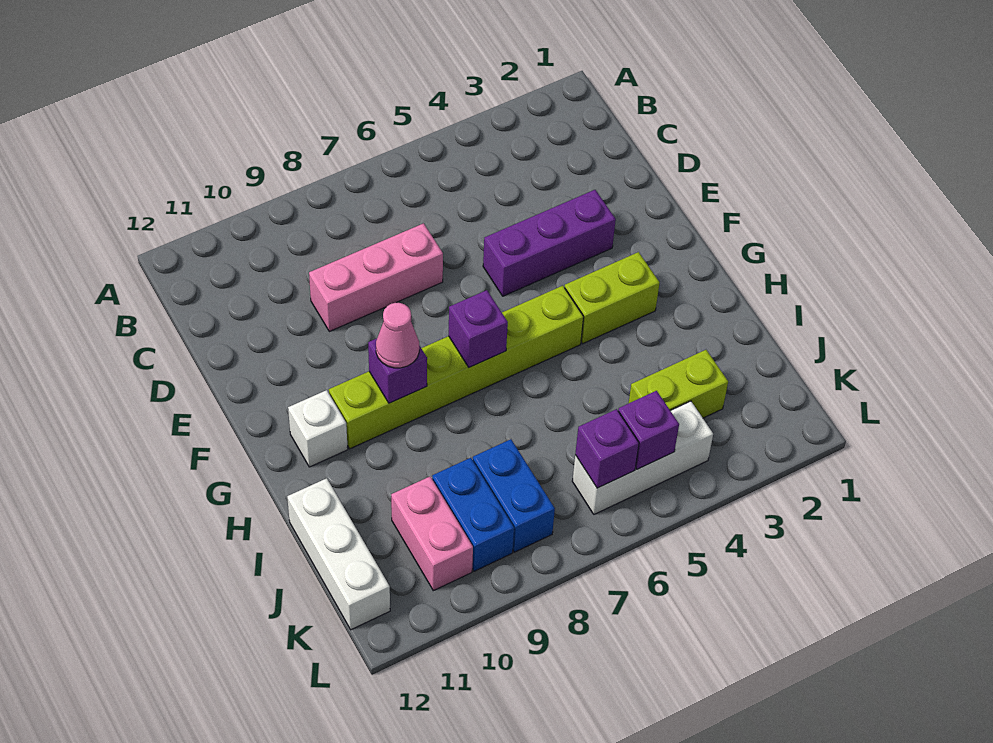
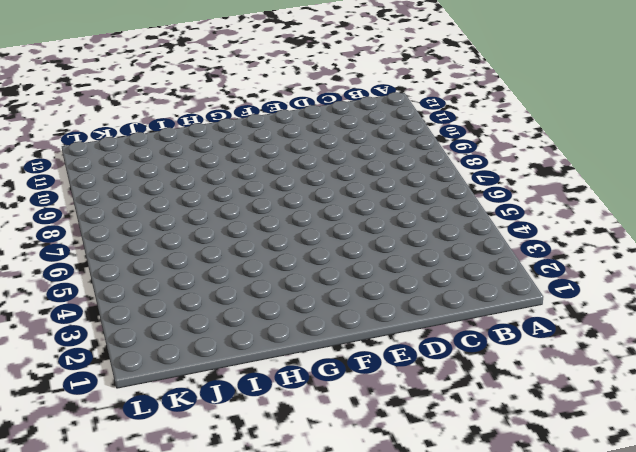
none -> pink 1x3 brick [309,223,443,331]
none -> purple 1x3 brick [483,190,616,296]
none -> lime 1x2 brick [565,252,660,344]

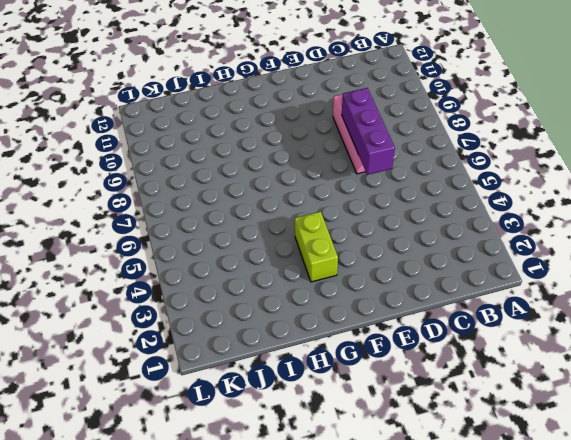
purple 1x3 brick [342,88,395,175] -> purple 1x3 brick moved to [483,190,616,296]
none -> lime 1x6 brick [329,286,584,449]
none -> white 1x1 brick [288,390,348,467]
none -> white 1x3 brick [287,478,390,630]

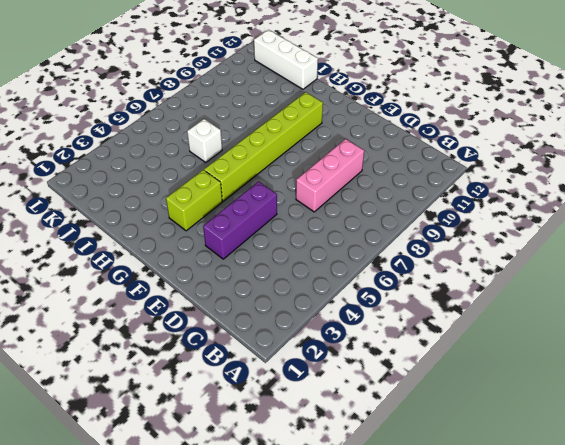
white 1x1 brick [187,119,222,162] -> white 1x1 brick moved to [288,390,348,467]
none -> lime 1x2 brick [629,350,728,418]
none -> blue 1x2 brick [473,439,555,552]
none -> blue 1x2 brick [432,458,514,571]

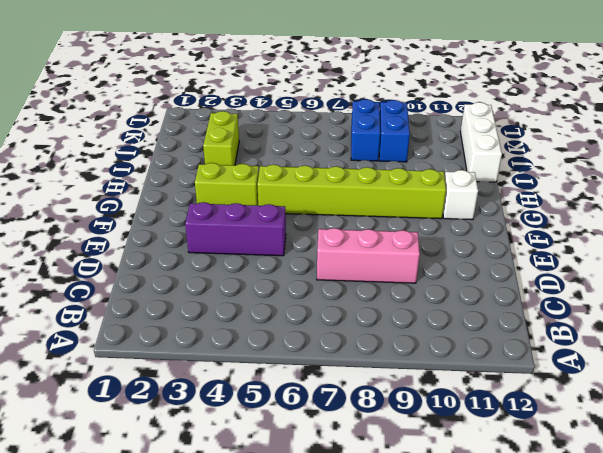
lime 1x2 brick [203,111,239,165] -> lime 1x2 brick turned to [629,350,728,418]
none -> pink 1x2 brick [391,477,473,591]
none -> white 1x3 brick [572,401,713,514]
none -> purple 1x1 brick [449,290,508,367]

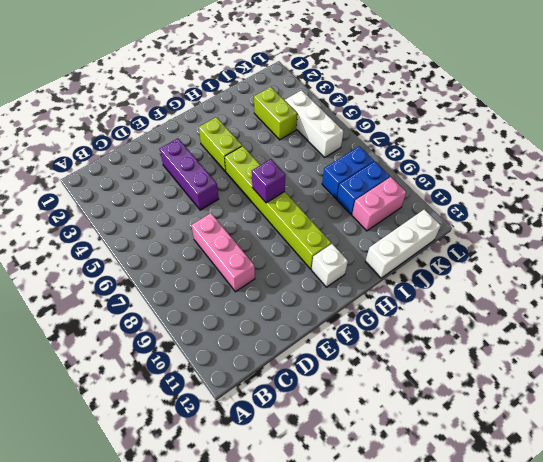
none -> purple 1x1 brick [368,339,427,403]
none -> purple 1x1 brick [618,391,679,469]
none -> purple 1x1 brick [575,409,639,488]

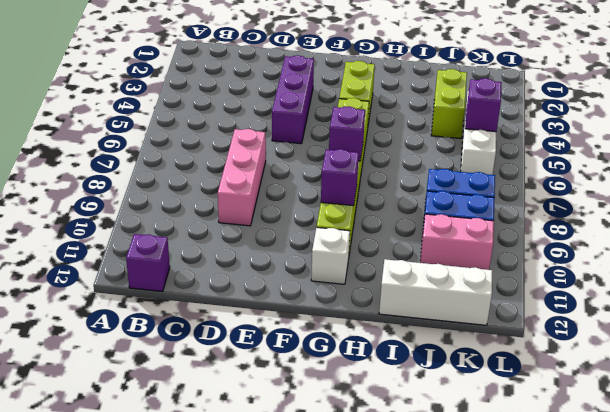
purple 1x1 brick [126,234,170,291] -> purple 1x1 brick moved to [575,409,639,488]
none -> pink 1x1 cone [376,303,419,368]

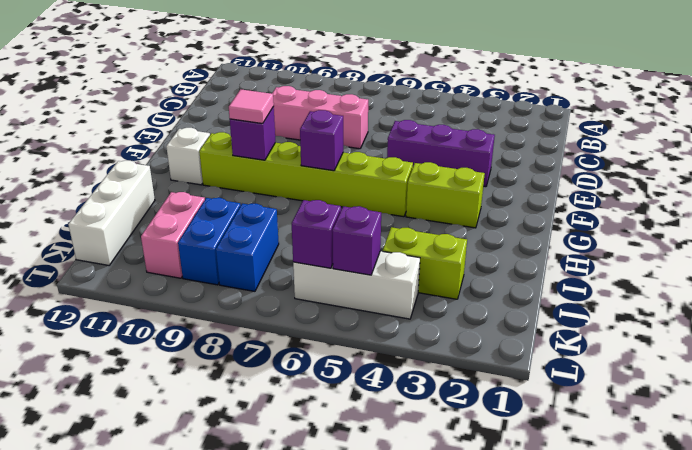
pink 1x1 tile [229,89,274,123] -> pink 1x1 cone [376,303,419,368]

